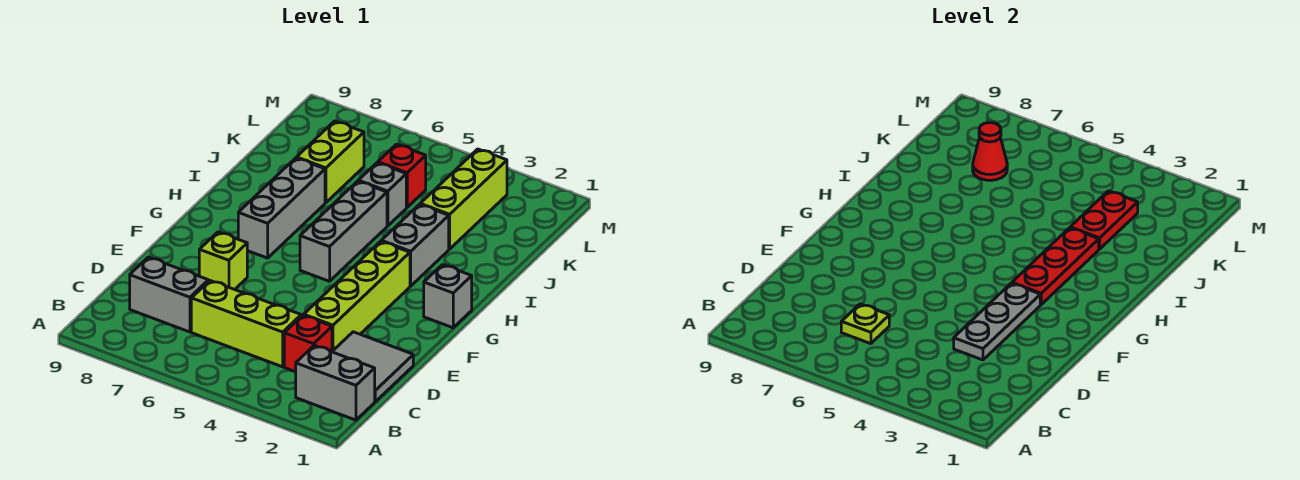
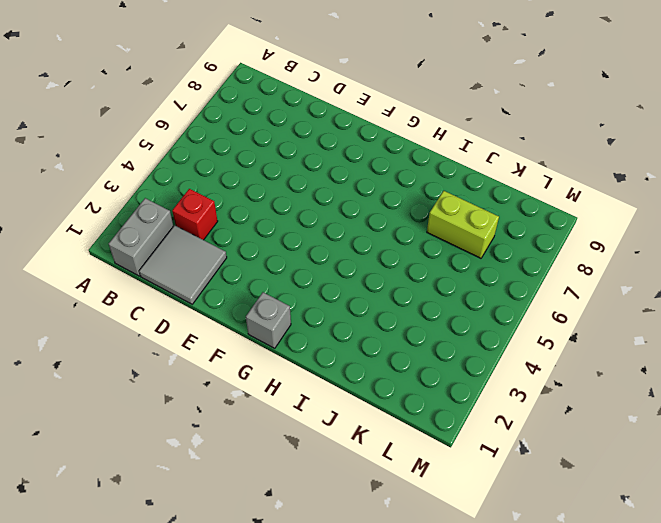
none -> lime 1x3 brick [191,281,301,367]
none -> grey 1x2 brick [130,257,208,332]
none -> lime 1x4 brick [304,241,410,351]

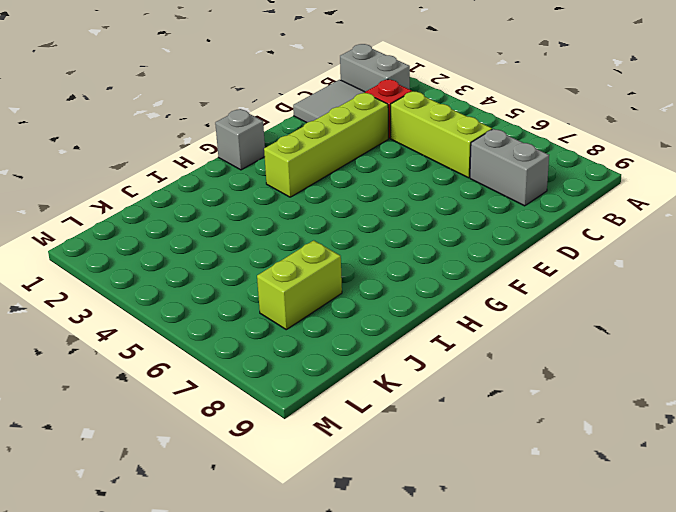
none -> lime 1x1 brick [199,232,247,290]
none -> grey 1x3 brick [300,181,387,281]
none -> grey 1x3 brick [238,158,325,258]

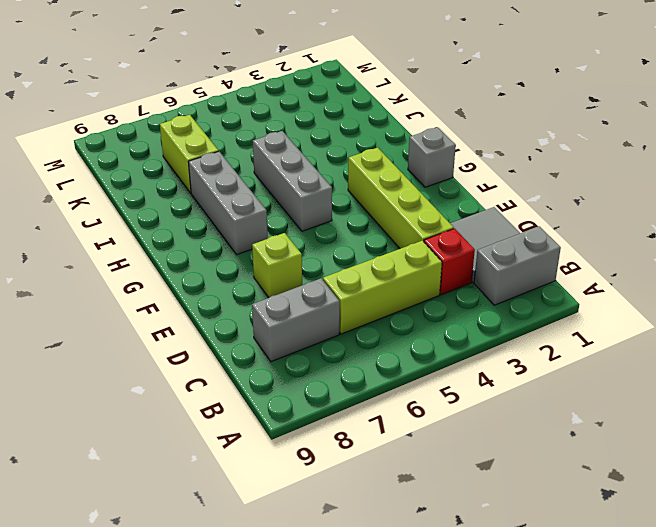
none -> grey 1x2 brick [381,204,449,286]
none -> lime 1x3 brick [420,149,507,249]
none -> grey 1x1 brick [358,163,406,226]

